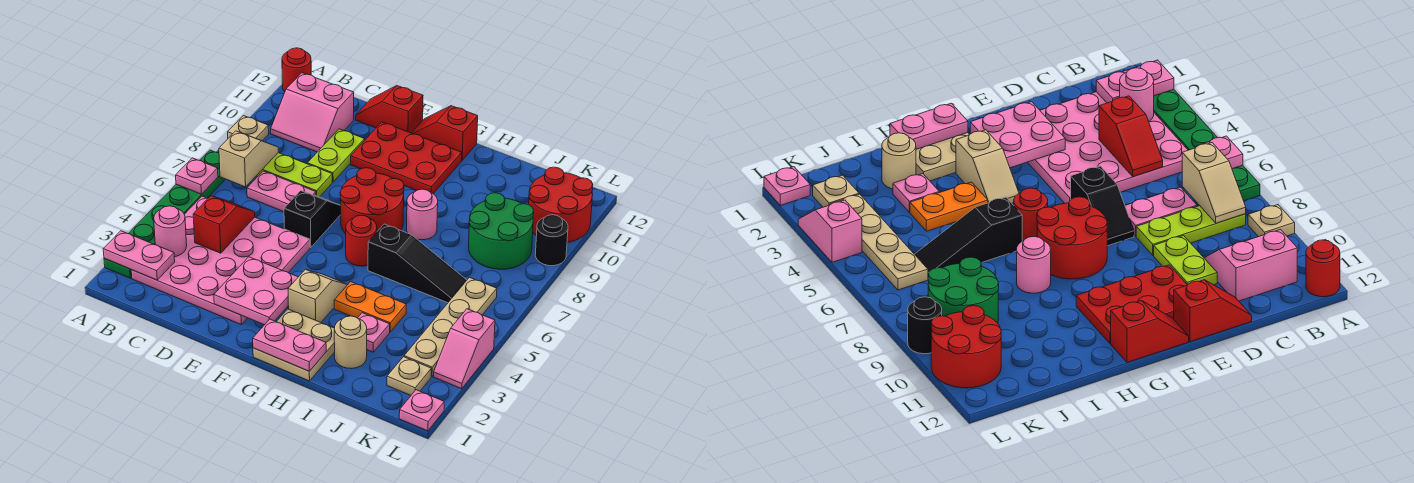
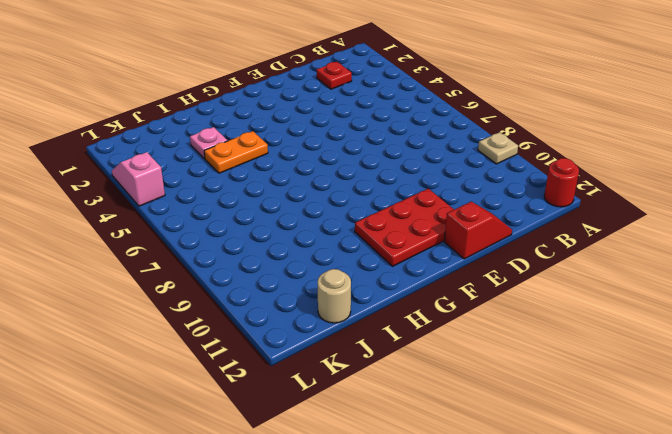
red 1x1 plate [317,62,352,89] -> pink 4x4 plate [131,196,310,324]
tan 1x1 round brick [318,269,351,323] -> tan 1x1 round brick moved to [334,316,367,369]
none -> green 1x6 plate [104,150,225,278]
none -> lime 1x3 plate [257,153,332,197]
none -> pink 2x2 slope [271,73,354,152]
none -> pink 1x2 plate [247,171,316,212]

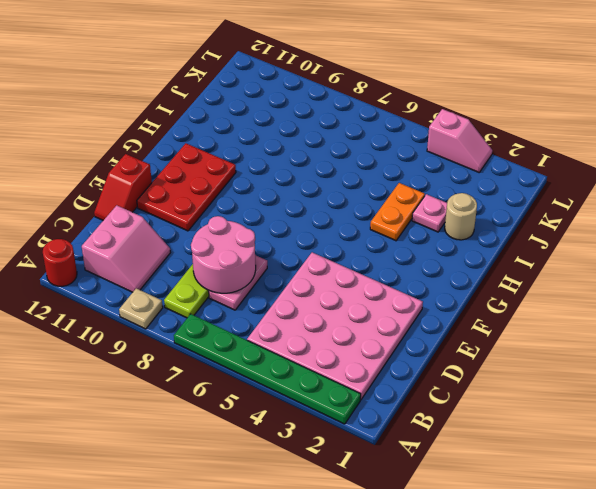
pink 2x2 round brick [191,216,256,293] -> none
none -> lime 1x2 plate [307,129,365,182]
none -> black 1x2 slope [284,191,341,248]
none -> red 2x2 round brick [340,168,404,234]
none -> red 1x2 slope [412,106,478,160]

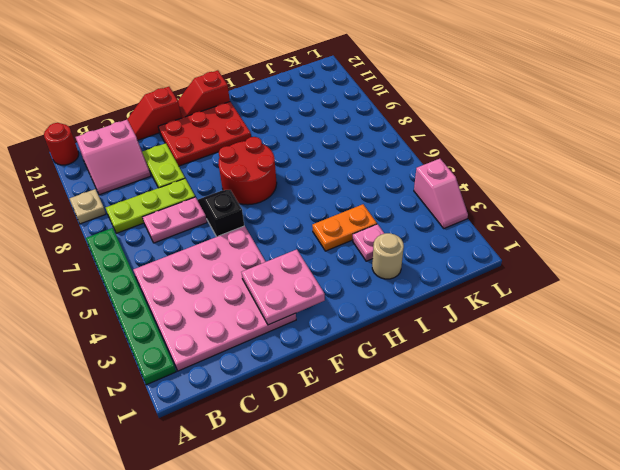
none -> tan 2x2 plate [253,309,335,381]
none -> tan 1x2 slope [288,269,348,322]
none -> red 1x1 round brick [346,215,377,266]
none -> black 1x3 slope [368,224,467,303]

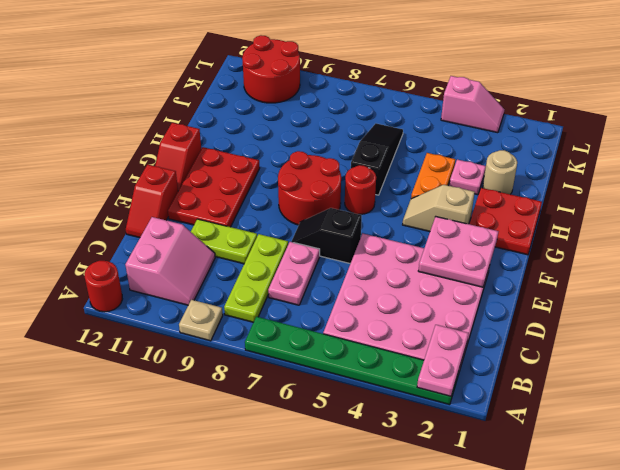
red 2x2 plate [469,188,542,255] -> tan 2x2 plate [253,309,335,381]
none -> pink 1x1 round brick [407,189,438,240]
none -> green 2x2 round brick [469,193,534,269]
none -> tan 1x1 plate [387,357,431,395]
none -> tan 1x4 plate [404,277,497,376]

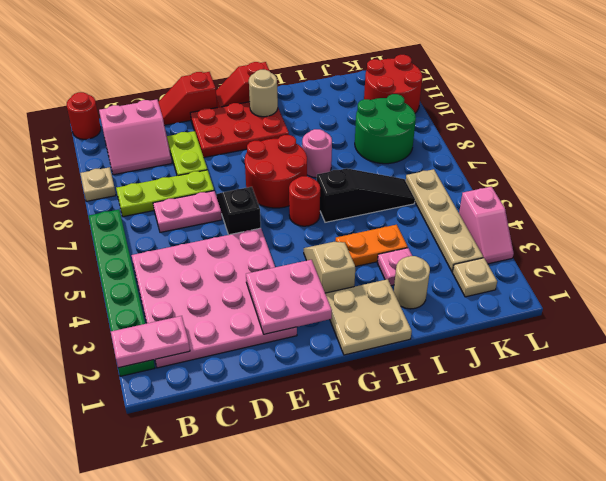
tan 1x1 round brick [249,70,278,117] -> none
none -> pink 1x1 plate [399,390,444,431]
none -> black 1x1 round brick [535,215,568,266]
none -> pink 1x1 plate [176,158,218,194]
none -> pink 1x1 round brick [154,206,187,257]

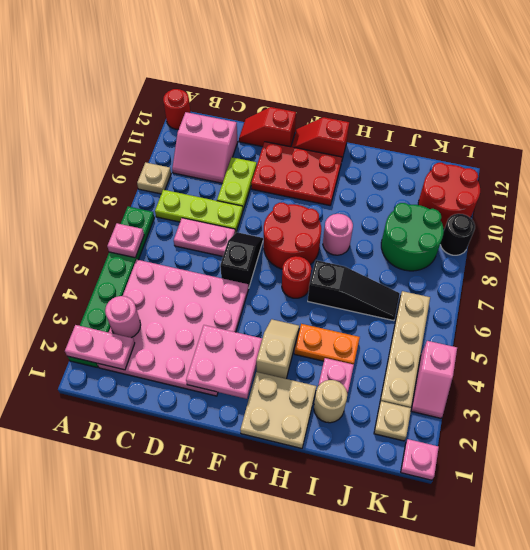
none -> tan 1x2 slope [219,131,278,187]
none -> red 1x2 slope [193,196,255,253]
none -> pink 1x2 plate [253,319,326,371]

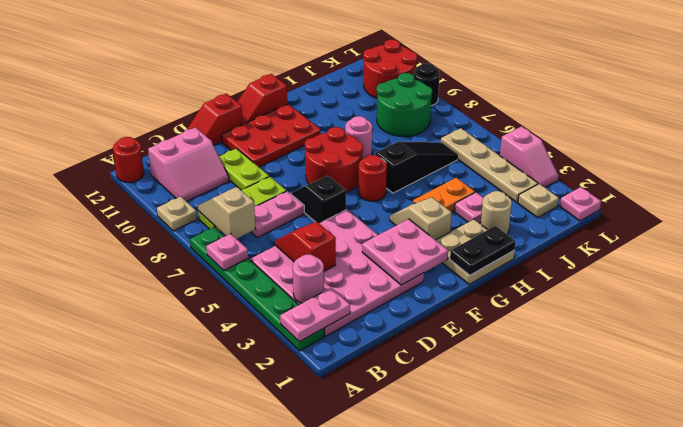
black 1x2 plate [450,226,516,275] -> pink 1x2 plate [253,319,326,371]

